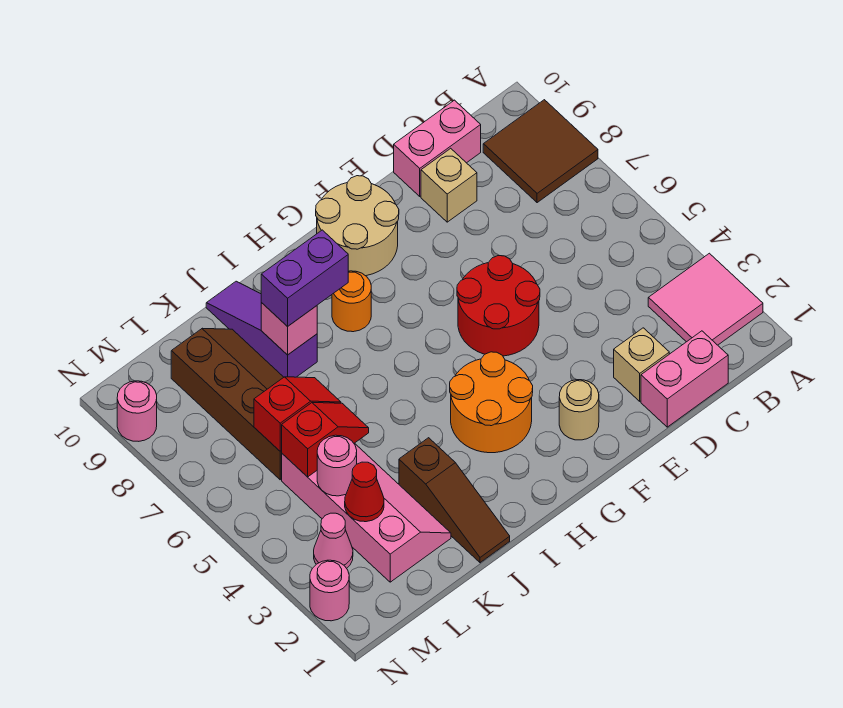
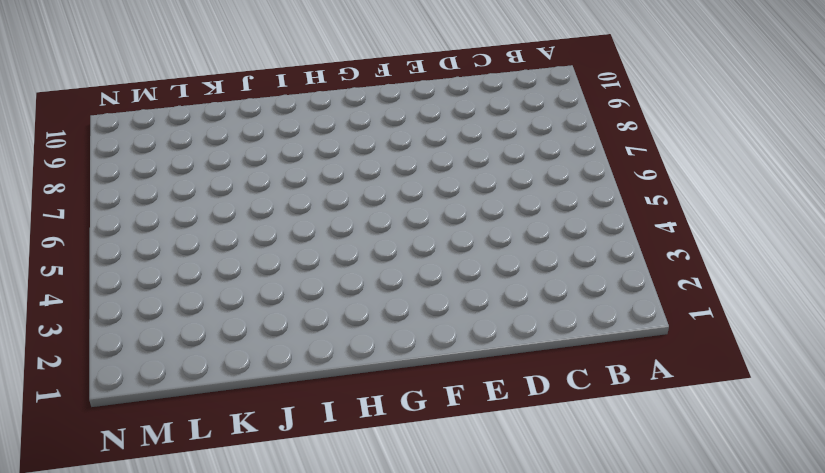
none -> pink 2x2 tile [648,253,763,345]
none -> brown 2x2 tile [483,100,598,203]
none -> pink 1x2 brick [641,331,728,427]

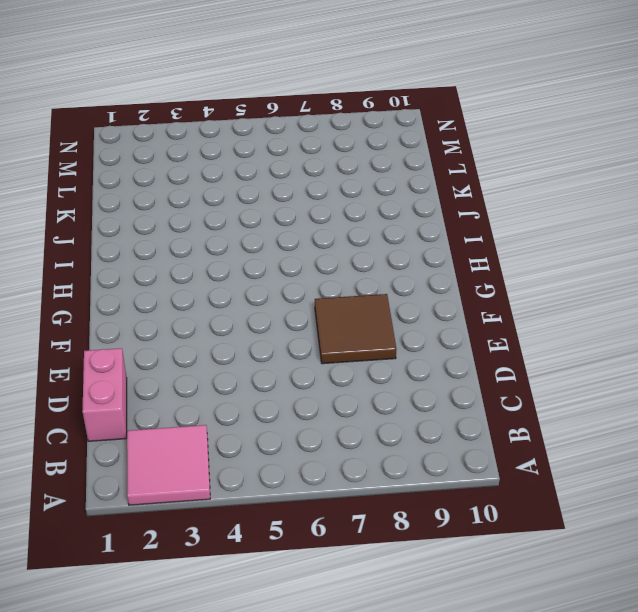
brown 2x2 tile [315,294,397,364] -> brown 2x2 tile moved to [483,100,598,203]
none -> pink 1x2 brick [394,100,481,196]
none -> tan 1x1 brick [614,328,669,401]
none -> tan 1x1 brick [421,148,477,222]

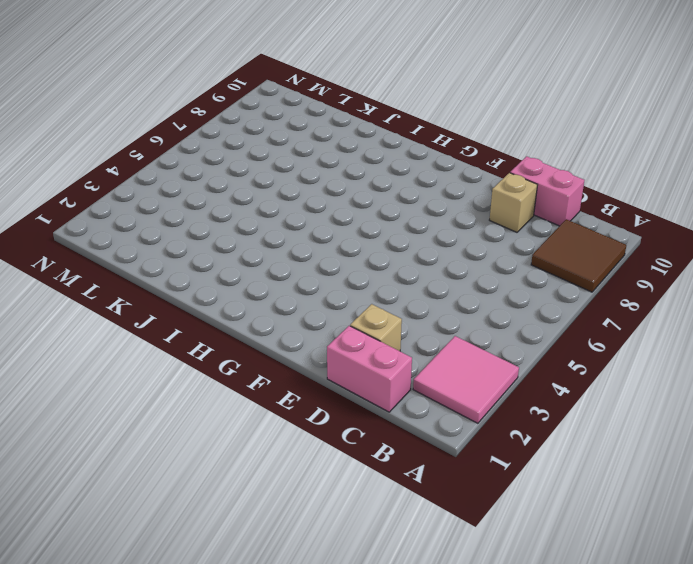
none -> red 2x2 round brick [457,256,540,356]
none -> tan 1x1 round brick [559,380,599,440]
none -> tan 2x2 round brick [316,176,399,276]

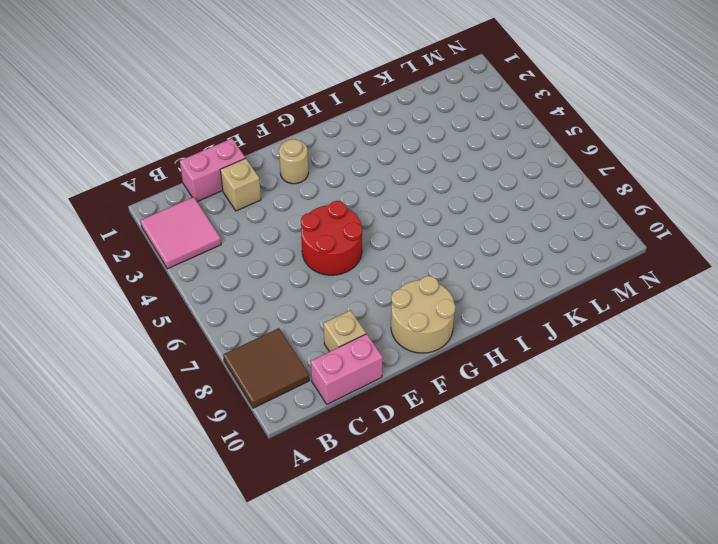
none -> orange 2x2 round brick [450,352,533,453]
none -> orange 1x1 round brick [332,271,371,332]
none -> brown 1x3 slope [399,438,510,563]

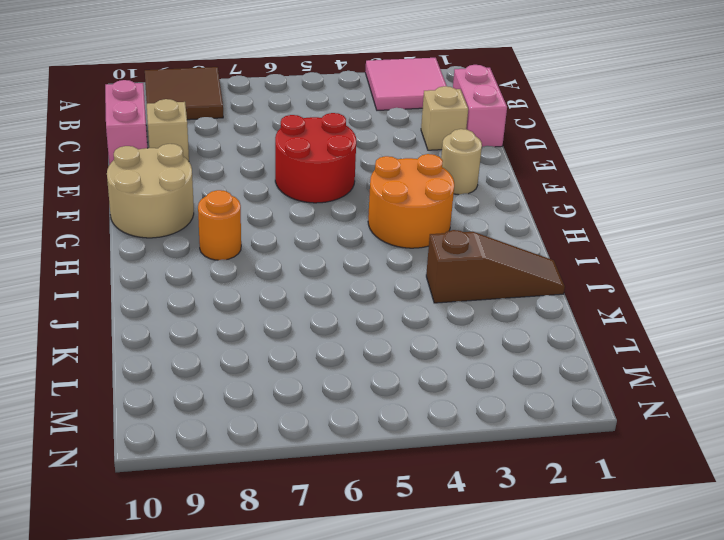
none -> purple 1x3 slope [206,281,317,377]
none -> pink 2x4 slope [282,443,451,582]
none -> brown 2x4 slope [171,328,284,480]

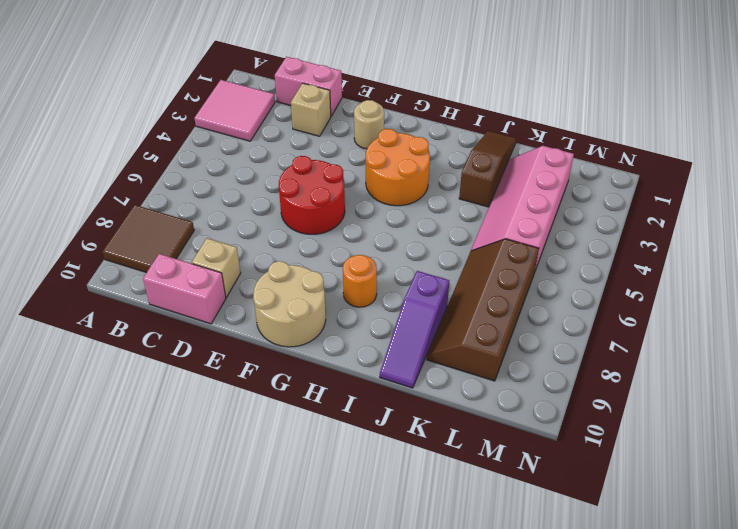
none -> pink 1x1 cone [314,513,353,568]
none -> pink 1x1 round brick [310,560,349,621]
none -> pink 1x1 round brick [117,381,157,441]

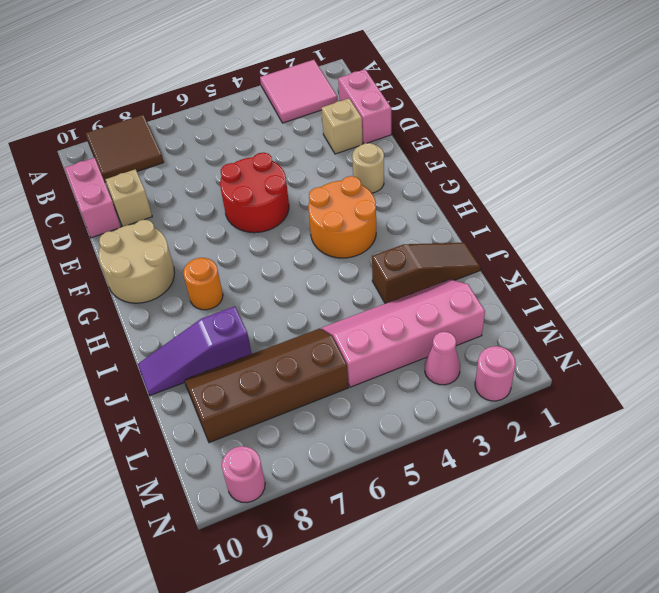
none -> pink 1x1 brick [261,303,317,355]
none -> red 1x2 slope [282,403,369,477]
none -> red 1x2 slope [254,377,341,451]

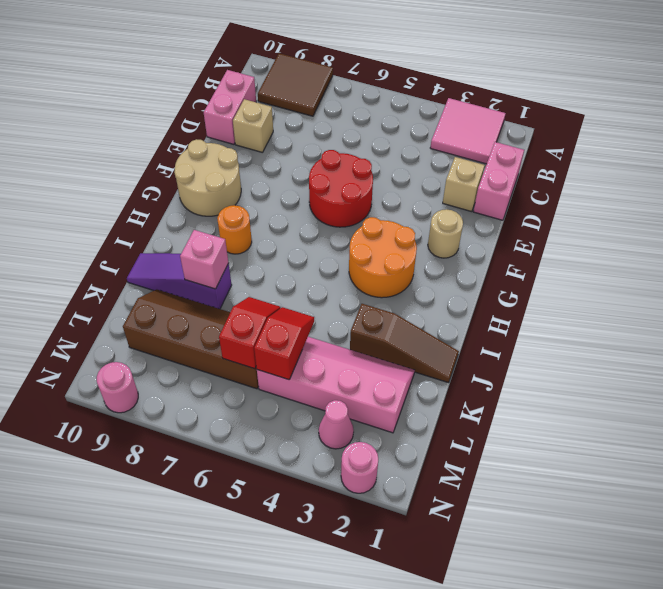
none -> red 1x1 cone [345,462,384,522]
none -> pink 1x1 round brick [317,435,357,496]
none -> purple 1x2 brick [261,230,348,327]

